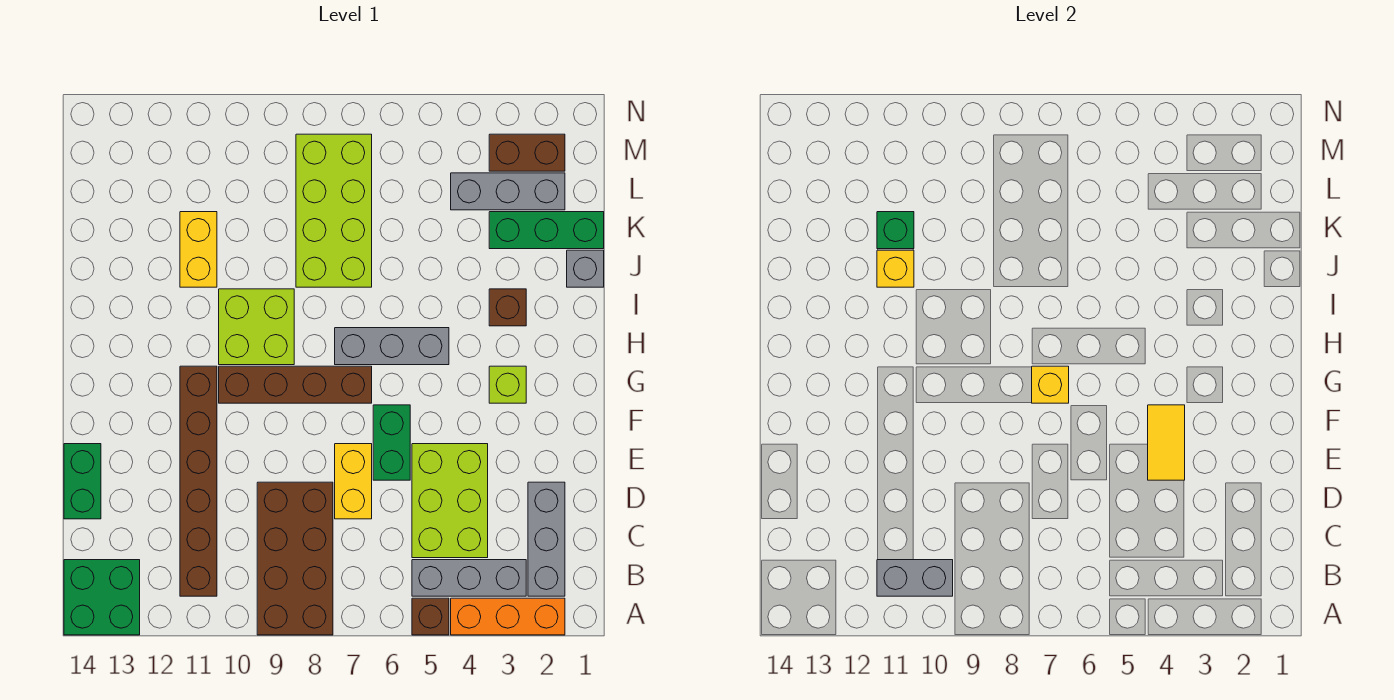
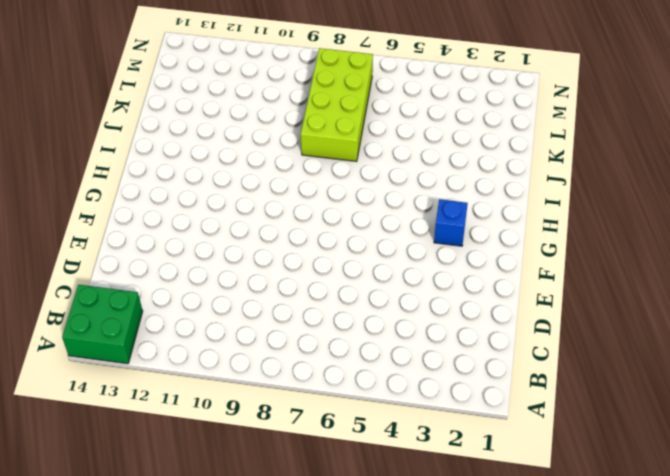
blue 1x1 brick [434,199,468,246] -> lime 1x1 brick [489,366,526,403]
none -> orange 1x3 brick [451,598,565,635]
none -> brown 1x1 brick [412,598,449,635]
none -> brown 2x4 brick [257,482,333,635]

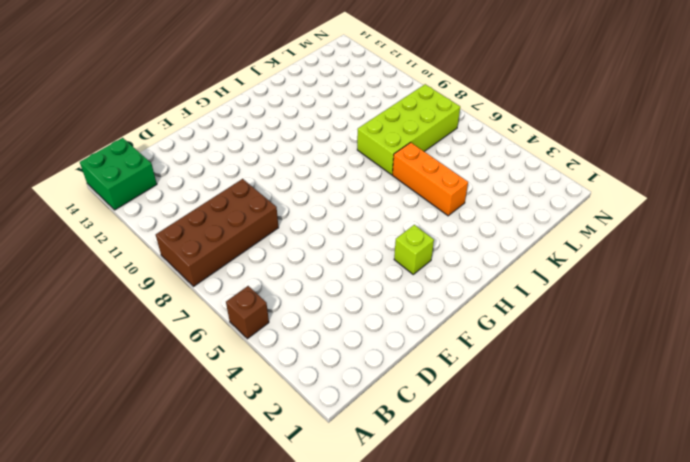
orange 1x3 brick [392,142,468,216] -> orange 1x3 brick moved to [451,598,565,635]
none -> grey 1x3 brick [528,482,565,596]
none -> grey 1x3 brick [412,560,526,596]
none -> brown 1x6 brick [180,366,217,596]

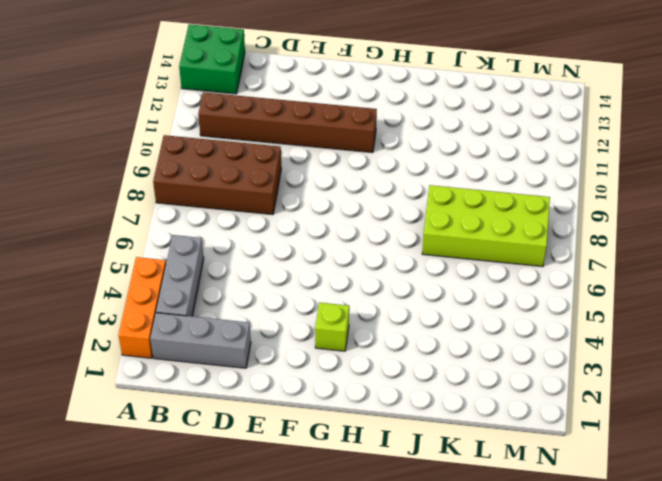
none -> brown 1x1 brick [412,598,449,635]
none -> lime 2x3 brick [412,444,488,558]
none -> yellow 1x2 brick [335,444,372,519]

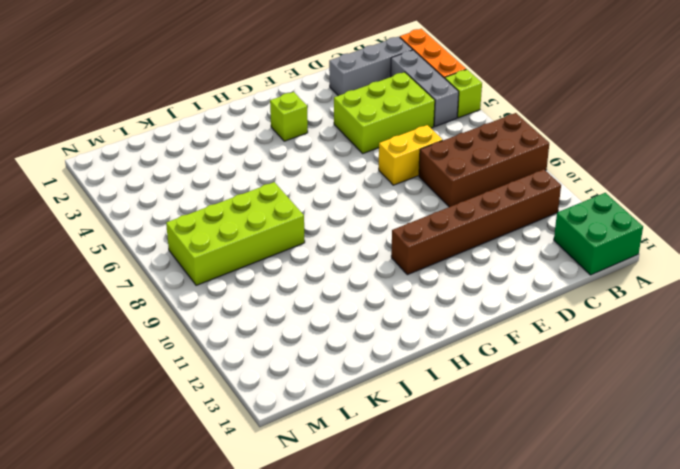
lime 1x1 brick [445,69,482,118] -> brown 1x1 brick [412,598,449,635]
none -> green 1x2 brick [64,444,101,519]
none -> green 1x2 brick [373,405,410,480]
none -> brown 1x4 brick [219,366,372,403]

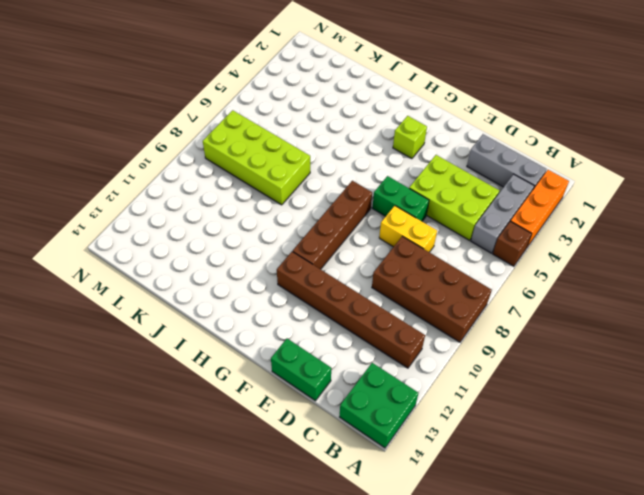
none -> grey 1x3 brick [335,328,449,365]
none -> lime 2x2 brick [219,289,294,365]
none -> brown 1x1 brick [489,289,526,326]

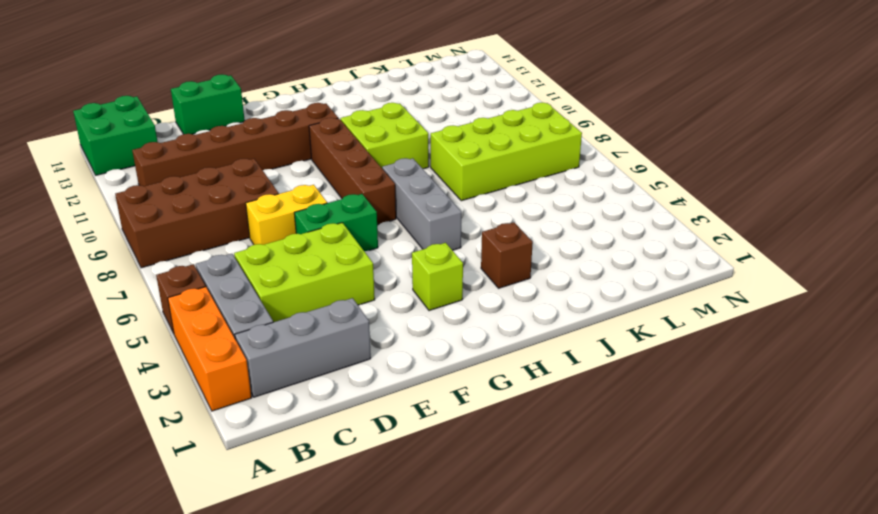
none -> grey 1x1 brick [567,250,604,287]
none -> yellow 1x2 brick [180,212,217,287]
none -> green 1x3 brick [489,212,604,249]

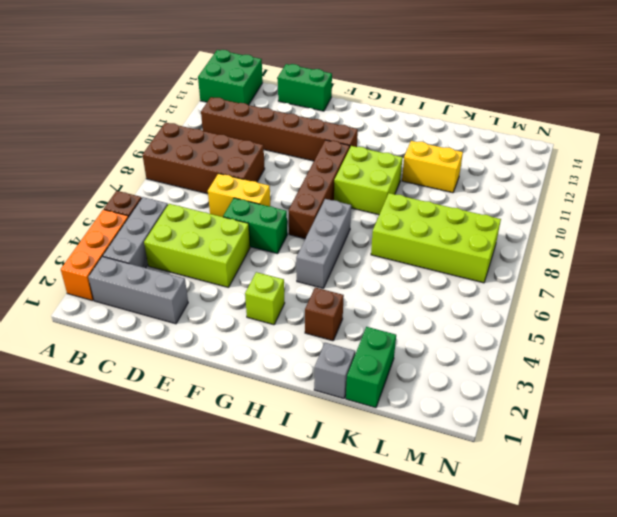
green 1x2 brick [346,327,396,408] -> green 1x3 brick [489,212,604,249]
none -> grey 1x3 brick [451,173,565,210]
none -> brown 1x2 brick [489,134,565,171]
none -> grey 1x2 brick [877,560,953,596]

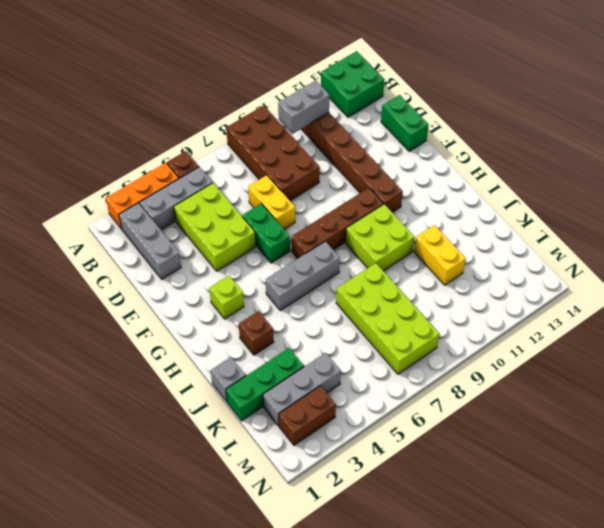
none -> yellow 1x2 tile [1148,405,1185,480]
none -> yellow 1x1 brick [1032,366,1069,403]
none -> yellow 1x1 brick [877,250,914,287]

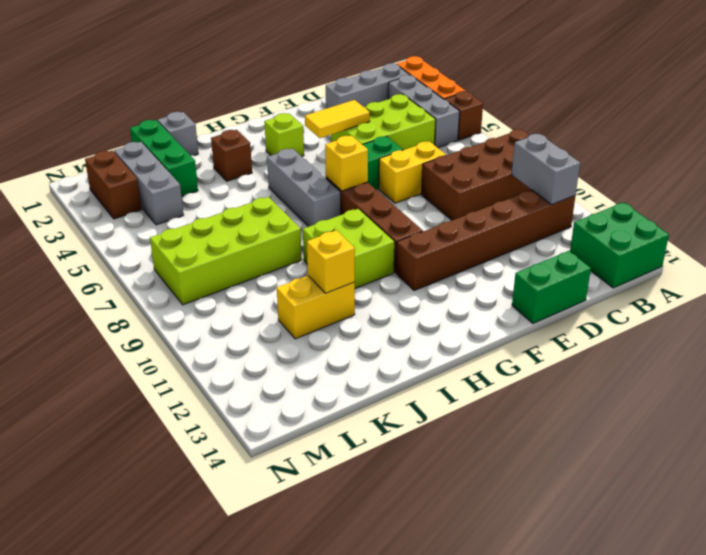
none -> green 1x1 brick [877,212,914,249]

